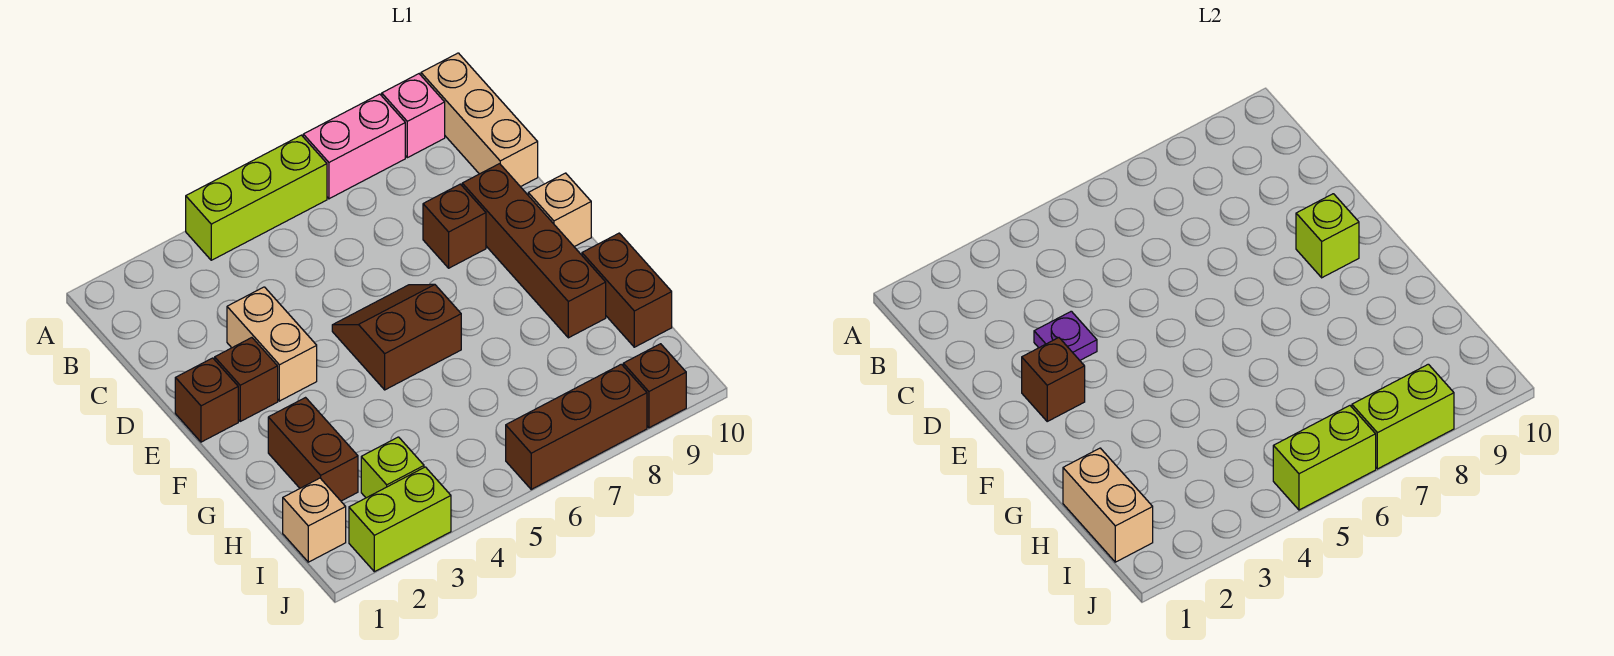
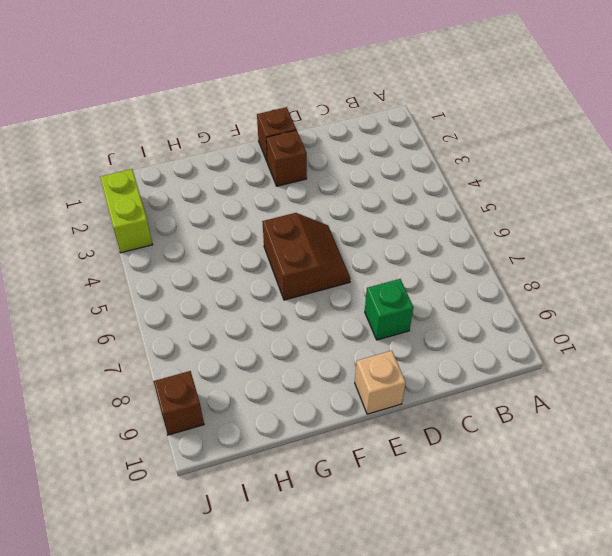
green 1x1 brick [365,279,413,340] -> brown 1x1 brick [423,184,486,268]
none -> lime 1x3 brick [186,135,327,260]
none -> pink 1x2 brick [303,94,405,199]
none -> pink 1x1 brick [382,74,445,158]

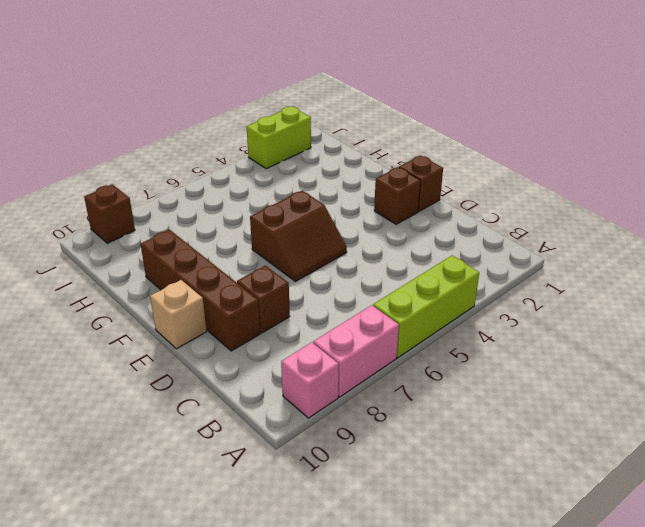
none -> tan 1x3 brick [421,53,538,187]
none -> tan 1x2 brick [227,287,317,401]
none -> brown 1x2 brick [268,398,358,501]

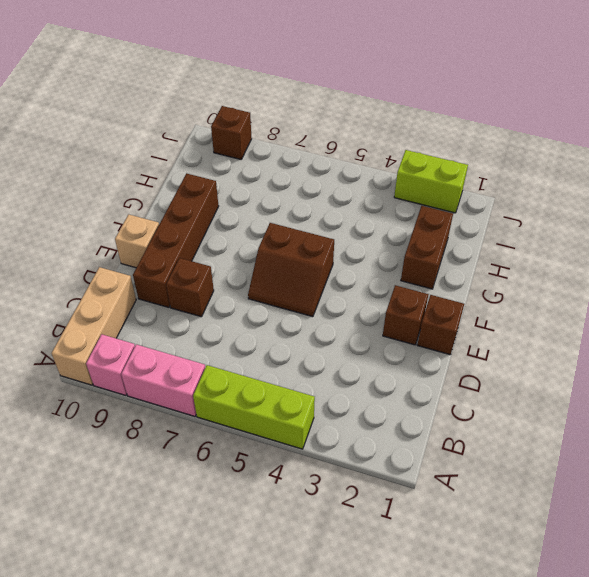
none -> tan 1x2 brick [227,287,317,401]
none -> brown 1x2 brick [582,233,672,347]
none -> tan 1x1 brick [283,478,346,562]

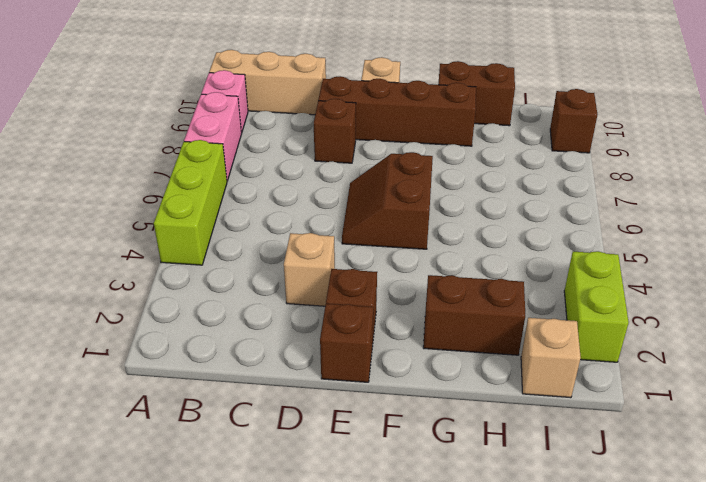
tan 1x1 brick [284,233,335,306] -> tan 1x2 brick [227,287,317,401]
none -> lime 1x1 brick [361,437,424,498]
none -> brown 1x3 brick [506,364,647,489]
none -> purple 1x1 plate [1034,311,1097,360]

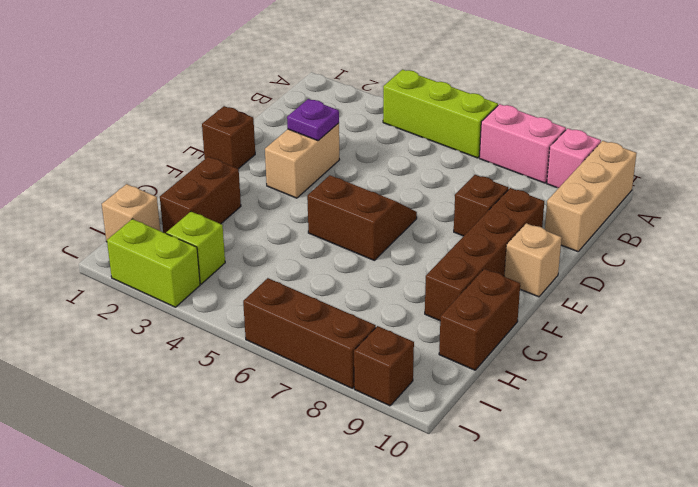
none -> brown 1x1 brick [215,338,278,421]
none -> brown 1x1 brick [1022,338,1085,421]
none -> lime 1x1 brick [1296,194,1359,278]

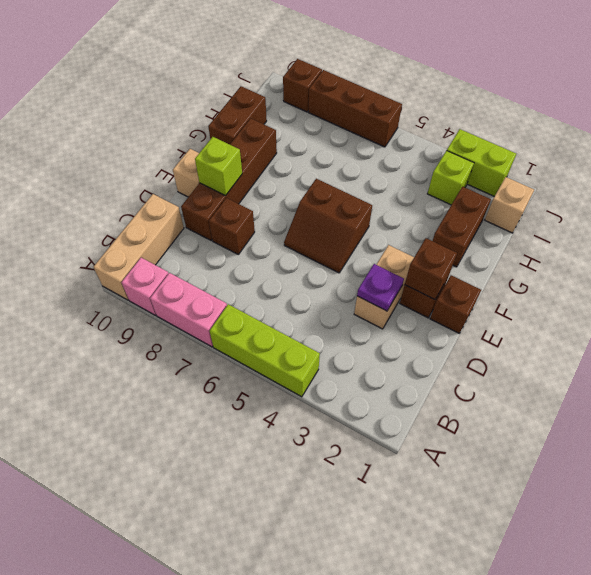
none -> tan 1x2 brick [1063,448,1153,562]
none -> lime 1x2 brick [1273,406,1376,510]
none -> lime 1x2 brick [1352,364,1454,469]

